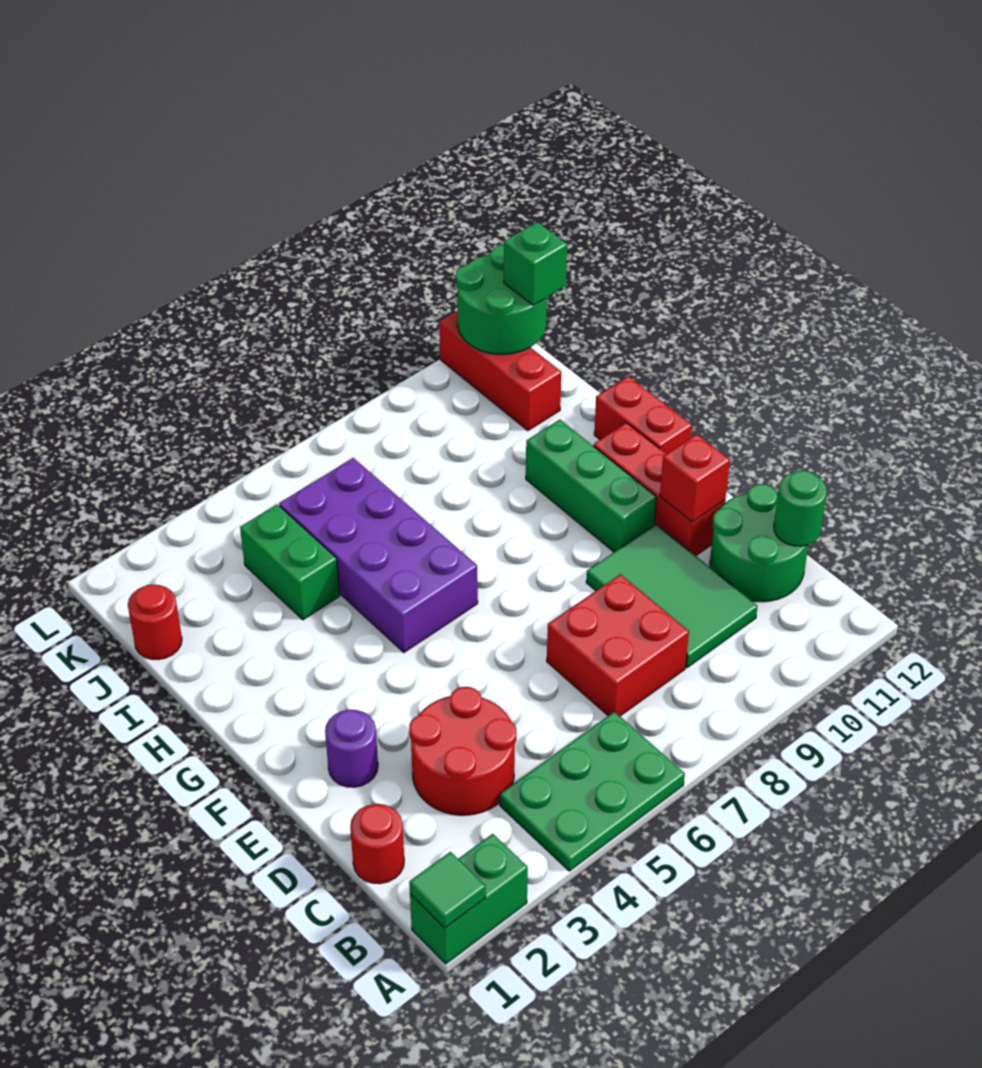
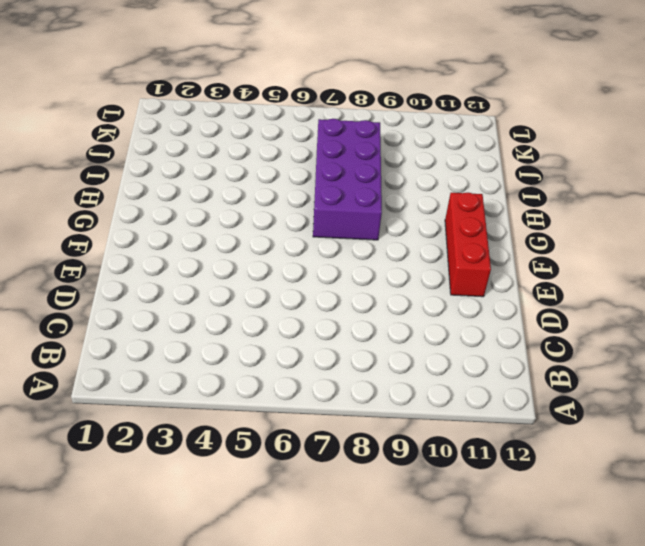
purple 2x4 brick [313,119,382,240] -> purple 2x4 brick moved to [279,458,478,652]
none -> green 1x2 brick [410,834,528,964]
none -> green 2x3 plate [500,712,685,871]
none -> red 1x1 round brick [350,804,404,884]

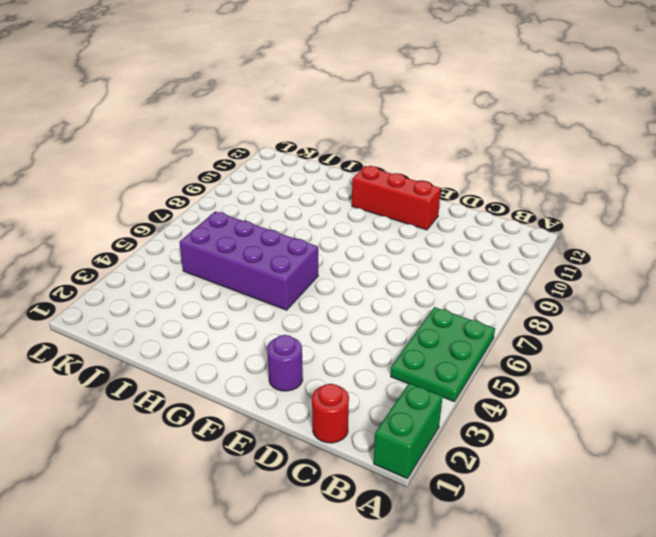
none -> red 2x2 round brick [409,687,516,815]
none -> red 2x2 brick [547,574,689,716]
none -> green 2x3 tile [586,524,758,668]

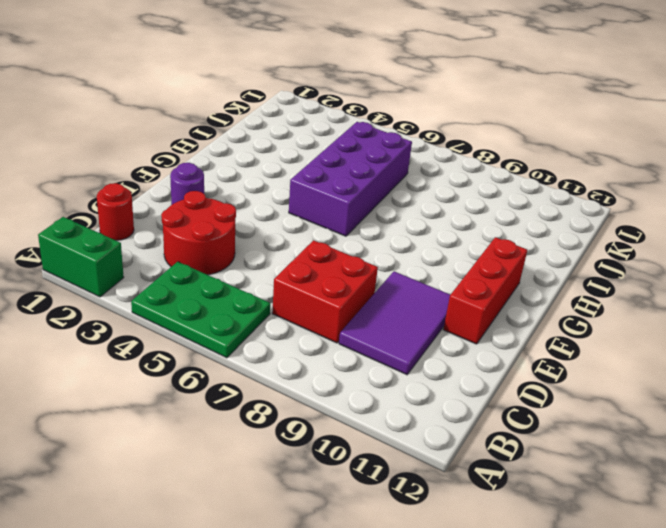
purple 2x3 tile [339,271,450,375] -> green 2x3 tile [586,524,758,668]
none -> green 2x2 round brick [710,484,808,602]
none -> green 1x3 brick [526,420,656,552]
none -> red 1x2 brick [594,376,692,454]

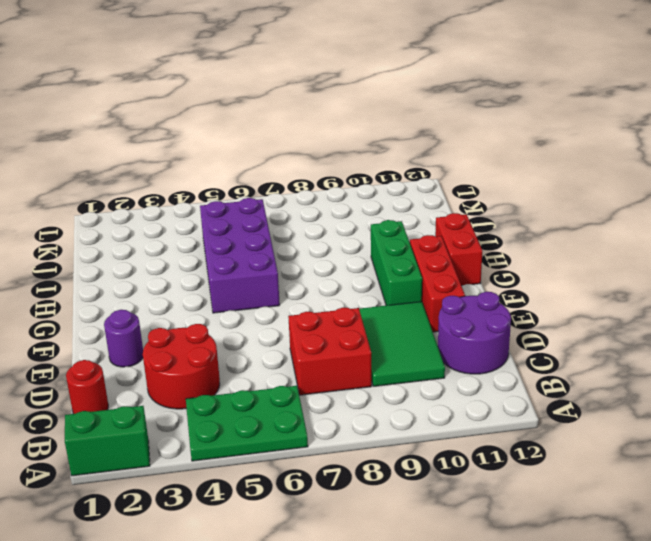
purple 2x2 round brick [438,292,511,374] -> green 2x2 round brick [710,484,808,602]
none -> green 1x2 brick [240,504,340,620]
none -> red 1x1 round brick [128,585,182,659]
none -> red 1x3 brick [440,310,561,430]

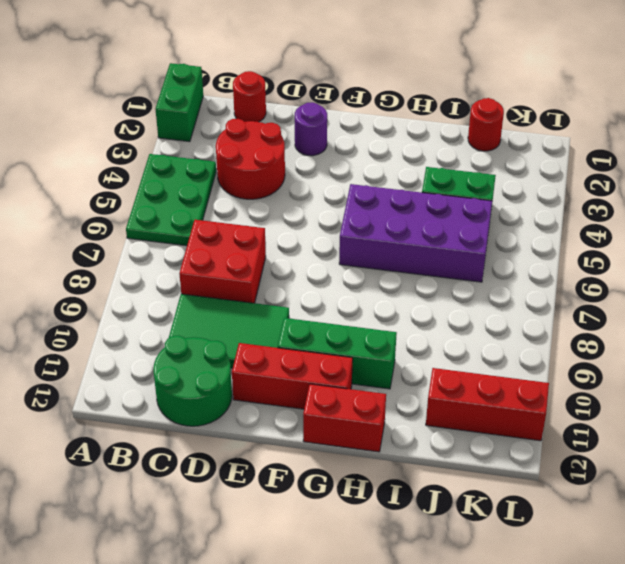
none -> green 1x1 tile [409,852,486,928]
none -> green 1x1 round brick [774,471,827,546]
none -> red 1x1 brick [660,434,730,522]

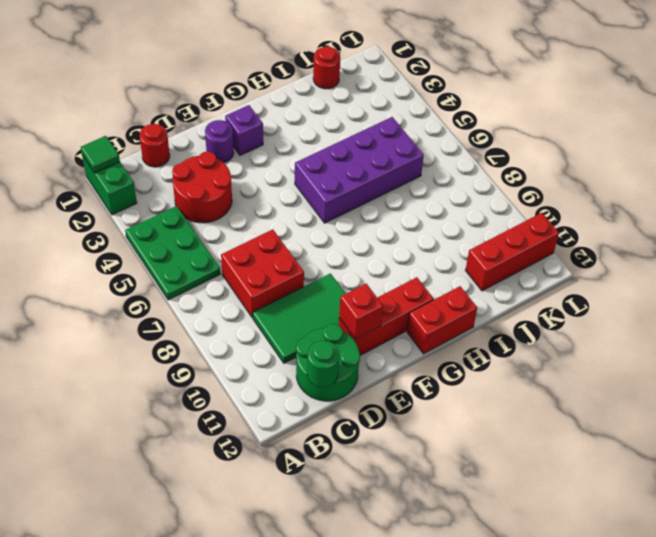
purple 1x1 brick [225,105,263,155] -> none
none -> green 1x3 brick [526,420,656,552]
none -> green 1x2 brick [240,504,340,620]
none -> green 2x2 round brick [456,245,547,354]

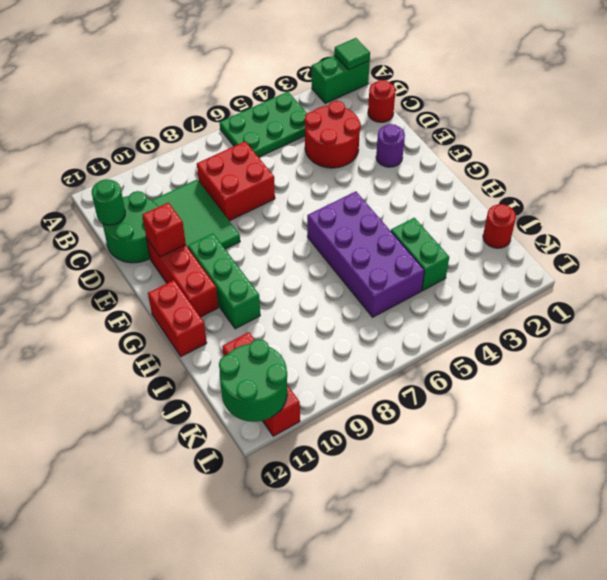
none -> green 1x1 brick [504,222,567,305]

